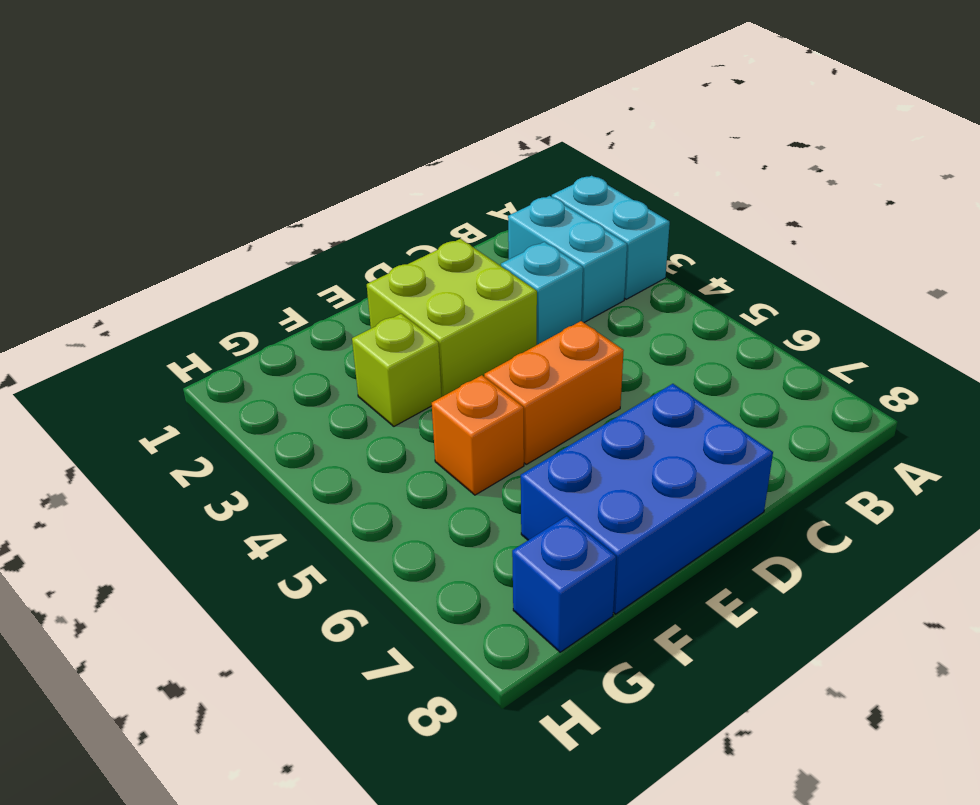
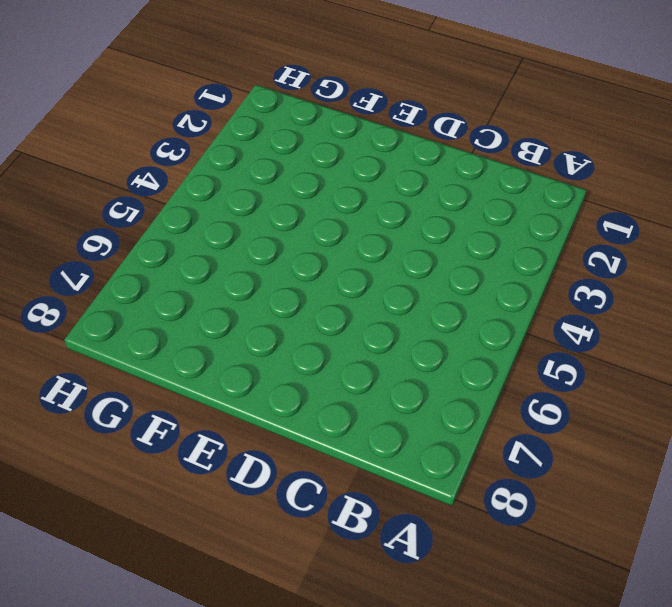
none -> cyan 1x2 brick [552,176,670,299]
none -> cyan 1x2 brick [508,196,627,323]

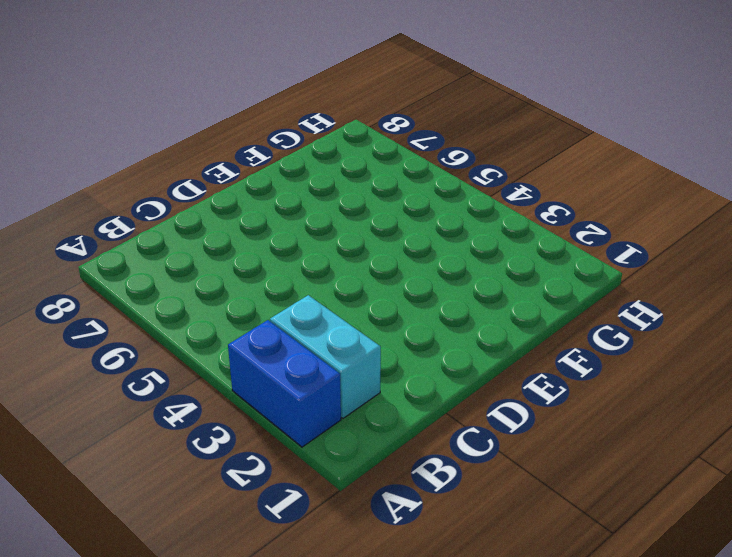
blue 1x2 brick [228,320,341,447] -> cyan 1x2 brick [552,176,670,299]
none -> cyan 1x1 brick [501,242,583,345]
none -> lime 2x2 brick [367,239,537,397]

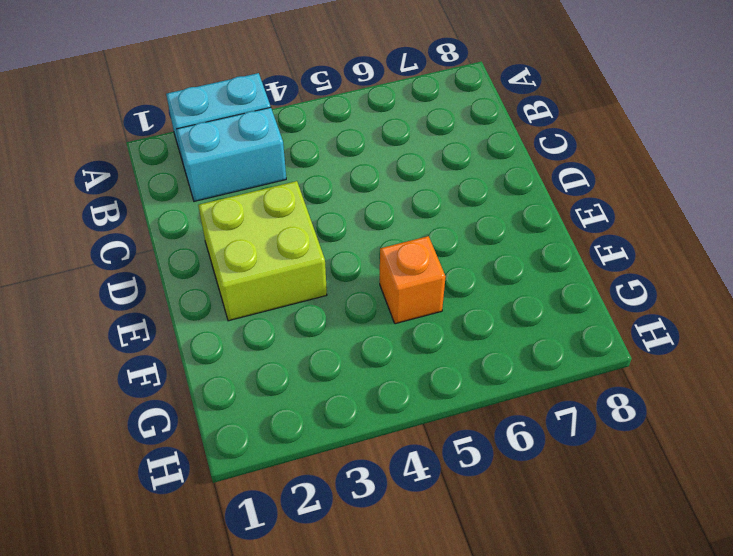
none -> cyan 1x1 brick [501,242,583,345]
none -> orange 1x2 brick [484,321,624,464]

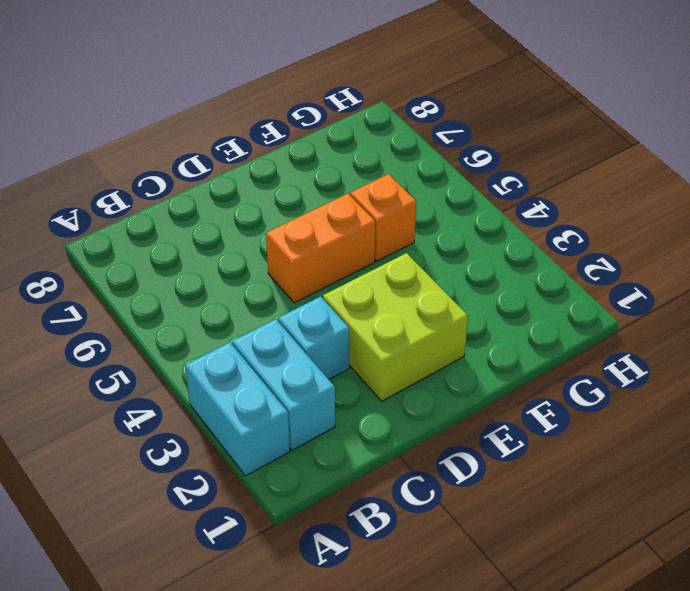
none -> blue 2x3 brick [521,384,773,614]
none -> lime 1x1 brick [352,314,442,426]

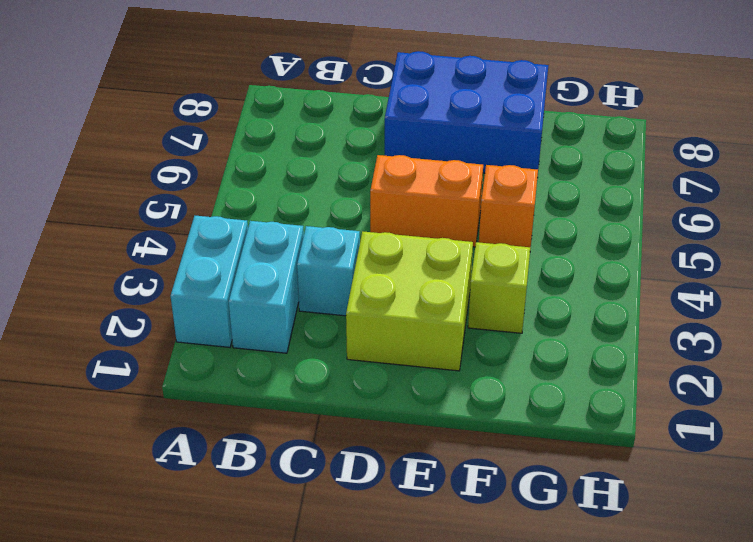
none -> blue 1x1 brick [512,516,616,652]

